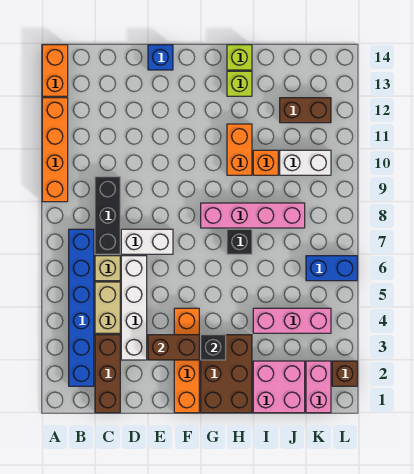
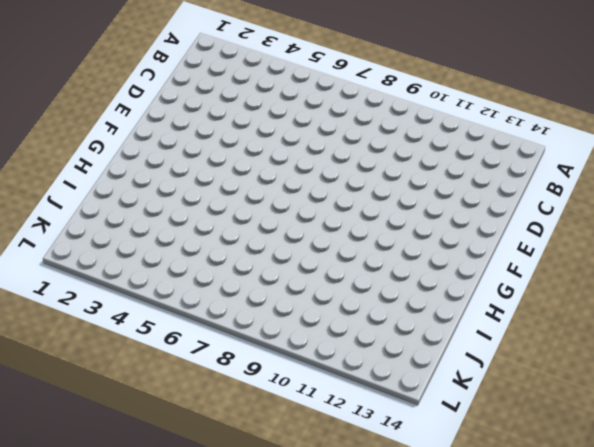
none -> orange 1x4 brick [42,98,68,202]
none -> orange 1x2 brick [42,45,68,96]
none -> blue 1x6 brick [69,229,94,386]

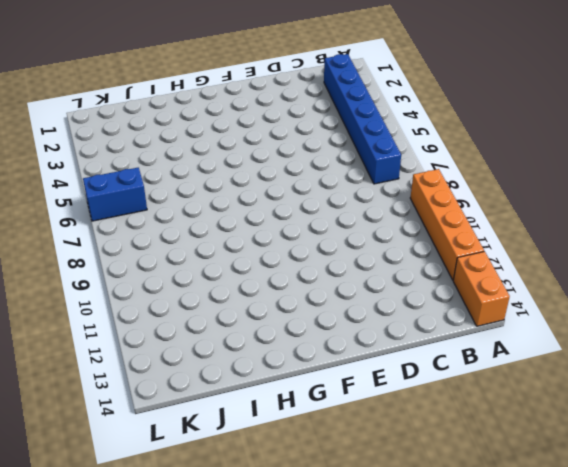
none -> brown 1x3 brick [95,335,120,413]
none -> tan 1x2 brick [95,282,120,333]
none -> tan 1x1 brick [95,256,120,281]

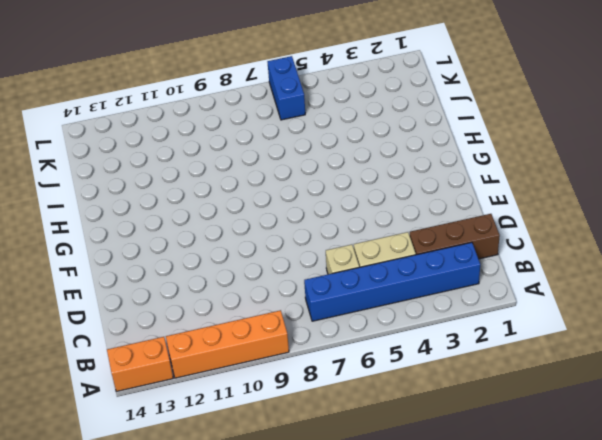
none -> black 1x3 brick [95,177,120,254]
none -> white 1x4 brick [121,256,147,360]
none -> white 1x2 brick [121,229,173,254]

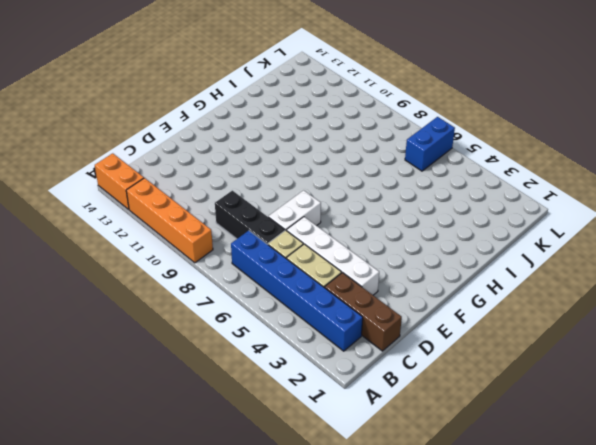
none -> blue 1x1 brick [148,45,173,70]
none -> orange 1x4 brick [174,308,199,413]
none -> brown 2x3 brick [201,335,252,413]

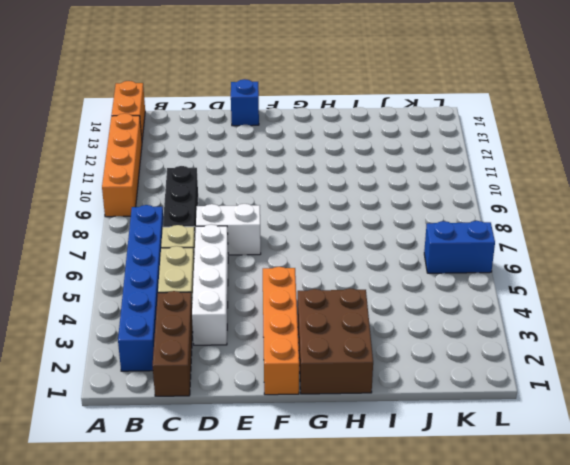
none -> pink 1x4 brick [201,203,305,228]
none -> black 1x1 brick [227,229,252,254]
none -> orange 1x2 brick [227,124,252,175]

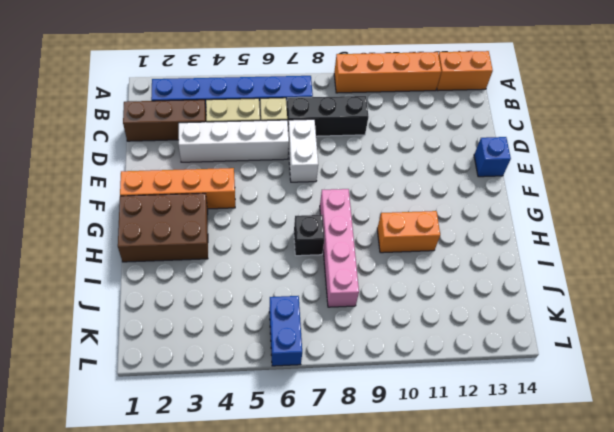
none -> lime 1x1 brick [227,71,252,96]
none -> lime 1x1 brick [227,45,252,70]
none -> pink 2x2 brick [253,361,305,413]

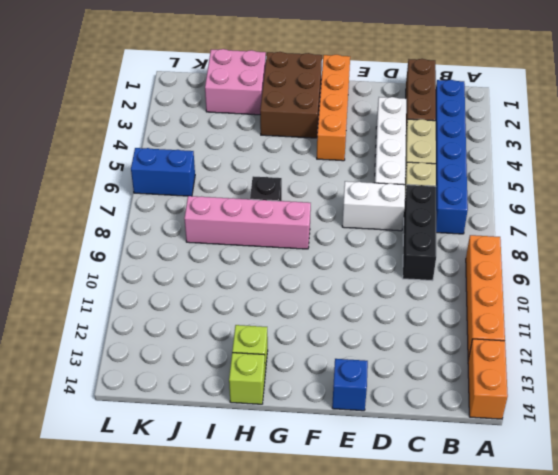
none -> orange 1x2 brick [227,124,252,175]
none -> pink 1x3 brick [253,308,331,333]
none -> orange 1x1 brick [253,150,278,175]

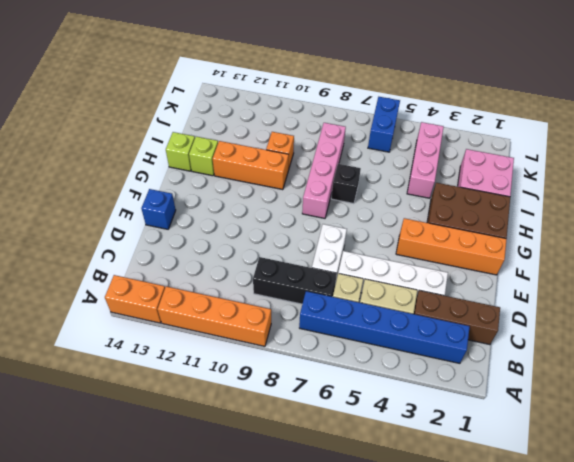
orange 1x3 brick [213,141,289,190] -> orange 1x2 brick [227,124,252,175]
none -> white 1x2 brick [280,150,331,175]
none -> brown 1x2 brick [280,98,331,123]
none -> pink 1x2 brick [306,361,331,413]

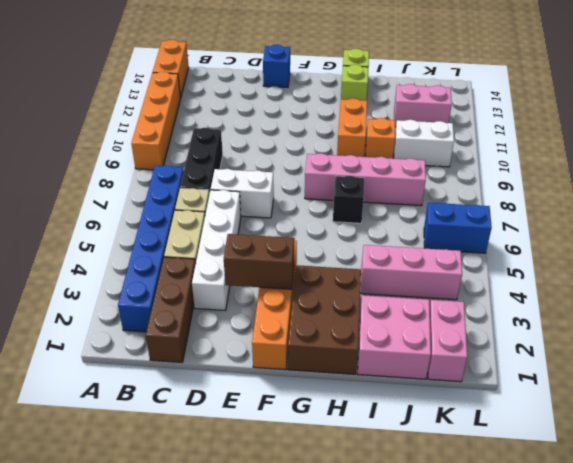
pink 1x2 brick [394,84,452,127] -> brown 1x2 brick [280,98,331,123]
none -> brown 1x1 brick [332,361,357,386]
none -> black 1x1 brick [201,335,226,360]

